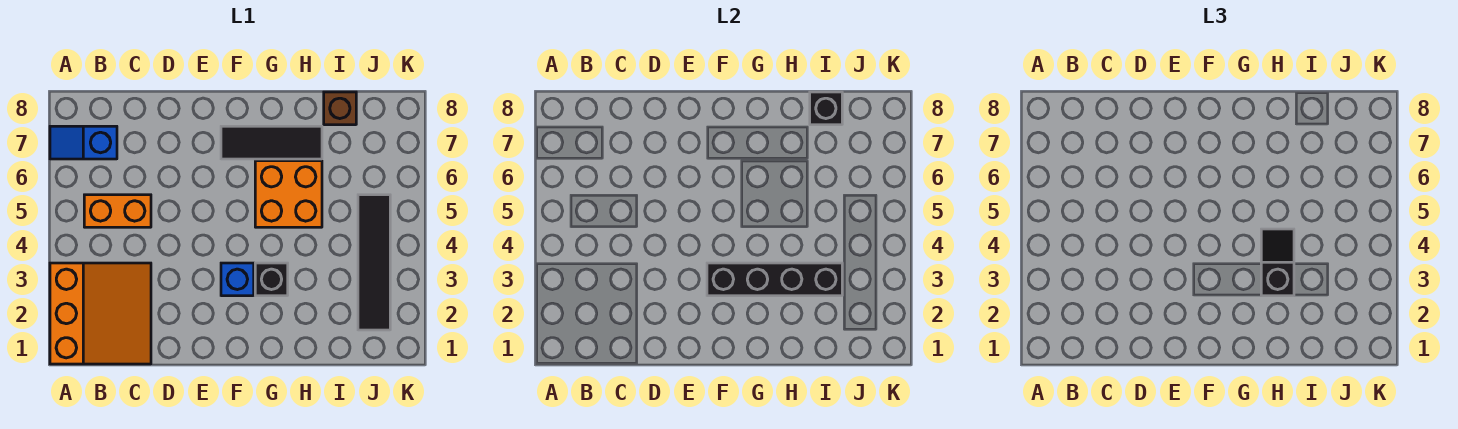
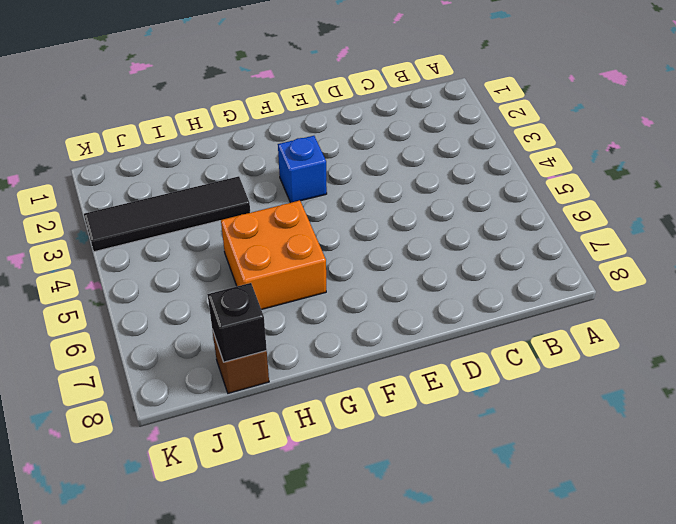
black 1x4 tile [84,176,250,252] -> black 1x4 tile turned to [358,195,390,330]
none -> orange 3x3 slope [50,263,151,364]
none -> blue 1x2 slope [50,126,117,159]
none -> orange 1x2 brick [84,195,151,227]

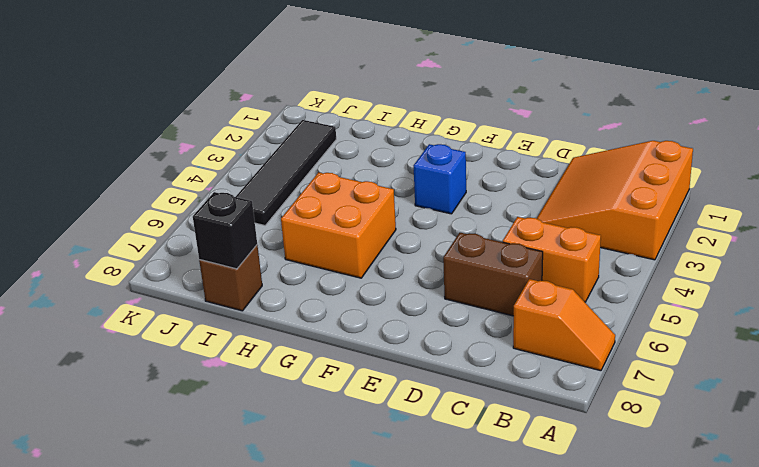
orange 1x2 slope [513,279,615,371] -> blue 1x2 slope [50,126,117,159]
brown 1x2 brick [443,233,543,316] -> none
none -> black 1x3 tile [221,126,322,159]
none -> black 1x1 brick [255,263,288,296]
none -> black 1x4 brick [707,263,842,296]

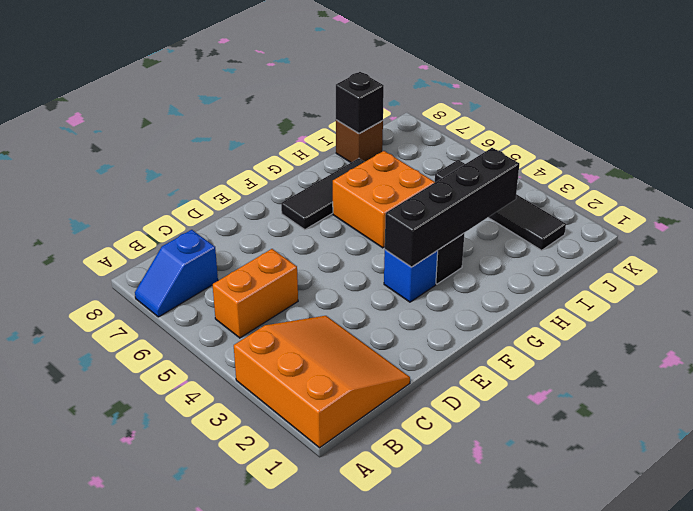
none -> black 1x2 slope [1261,229,1294,296]

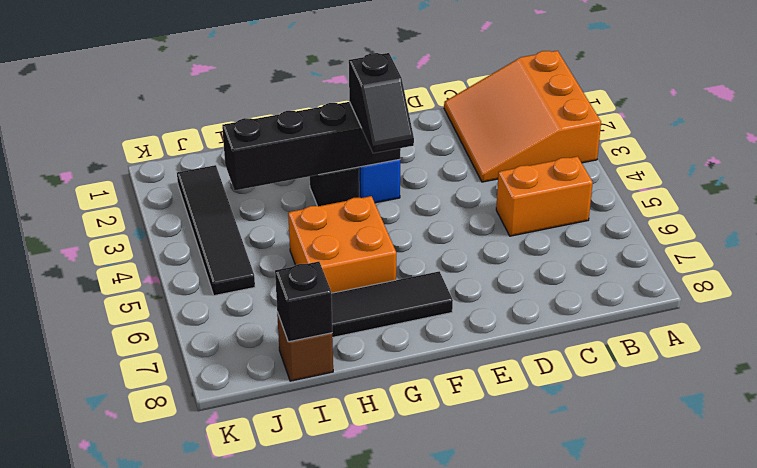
black 1x2 slope [349,53,414,153] -> black 1x2 slope moved to [1261,229,1294,296]
none -> blue 1x2 slope [50,126,117,159]

